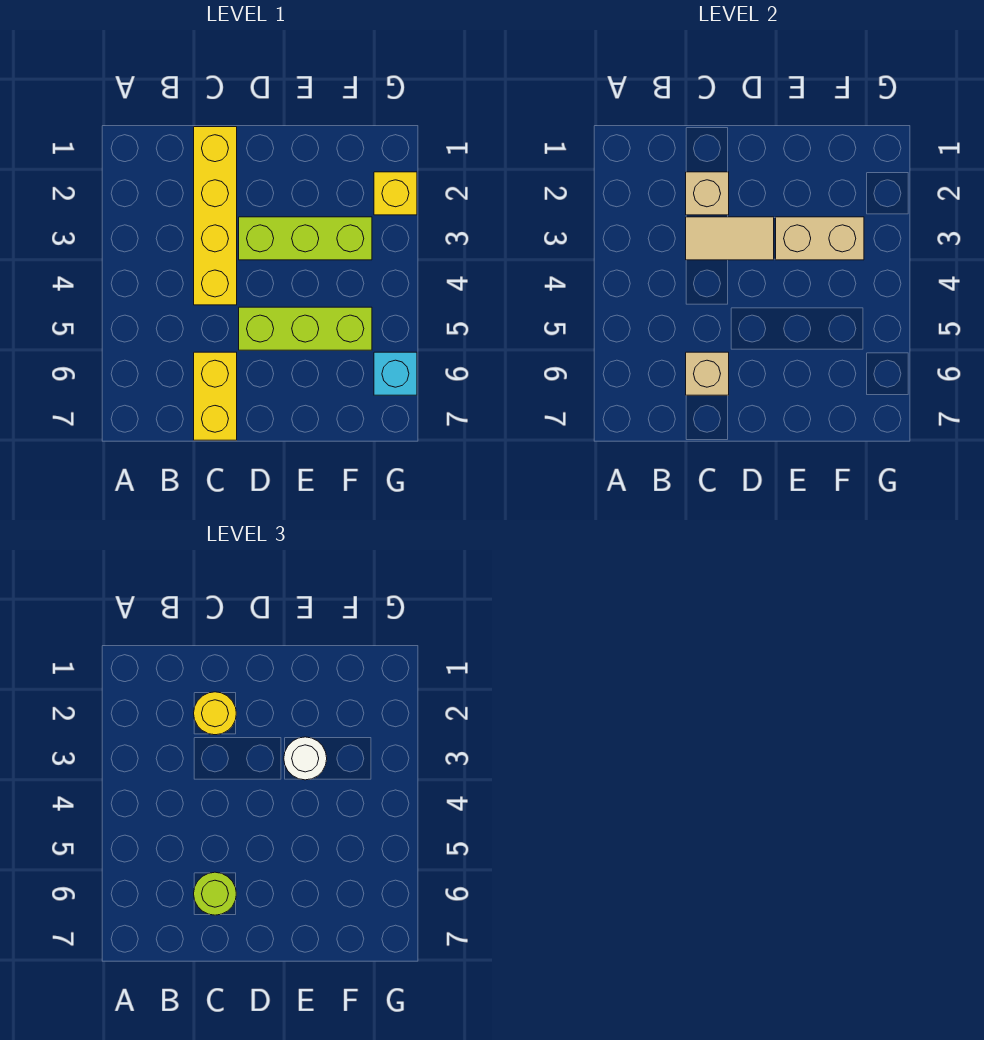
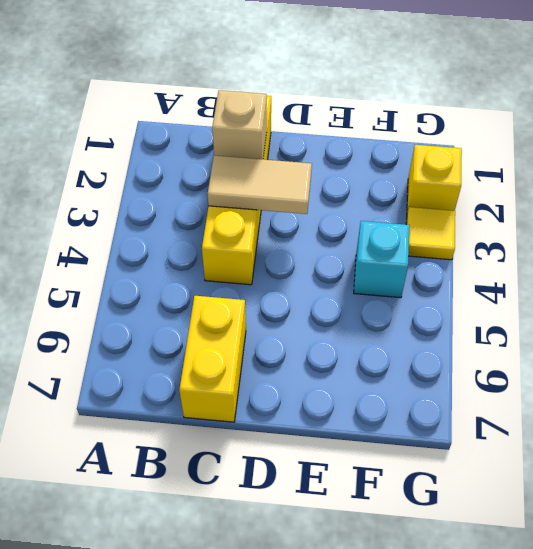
cyan 1x1 brick [354,221,410,298] -> cyan 1x1 brick moved to [374,352,417,395]
yellow 1x1 tile [406,207,455,260] -> none
none -> lime 1x3 brick [239,217,372,260]
none -> lime 1x3 brick [239,307,372,350]
none -> tan 1x1 brick [686,352,729,395]

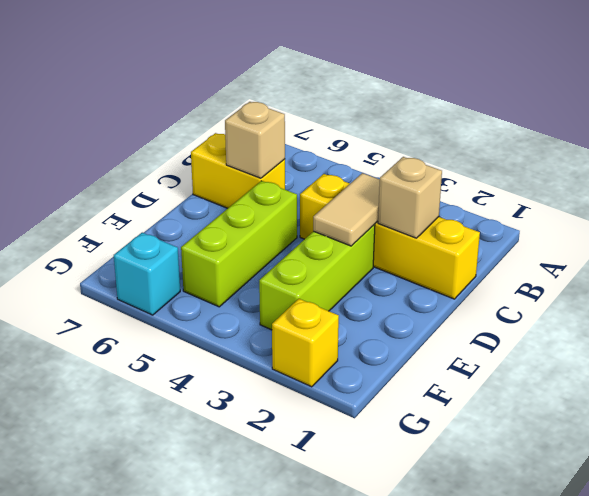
none -> tan 1x2 brick [776,217,864,260]
none -> yellow 1x1 round brick [194,692,236,735]
none -> lime 1x1 round brick [194,872,236,915]

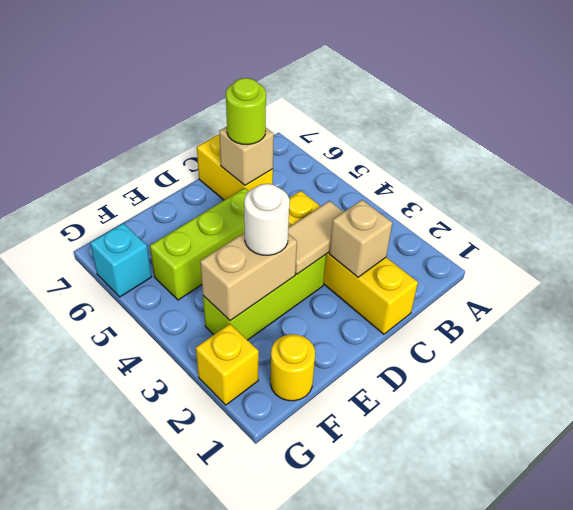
yellow 1x1 round brick [270,334,315,401] -> yellow 1x1 round brick moved to [194,692,236,735]

